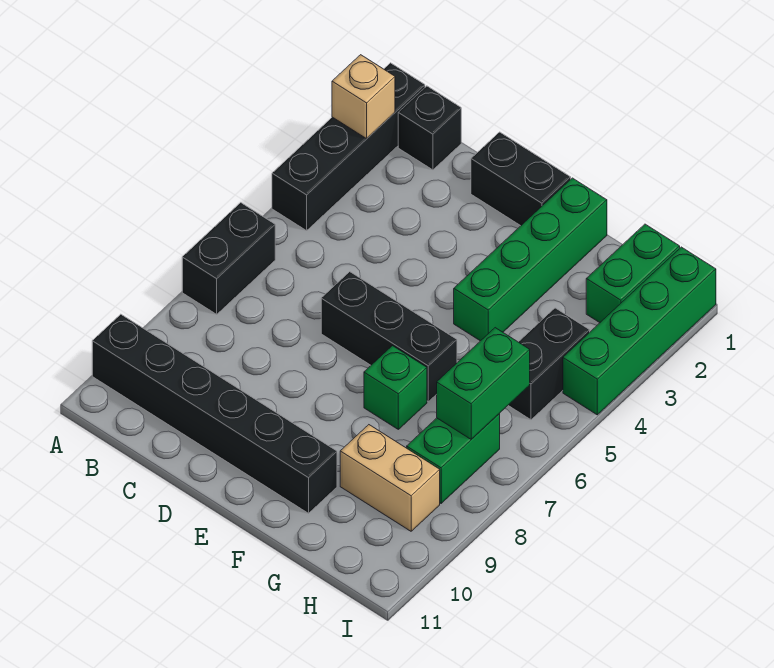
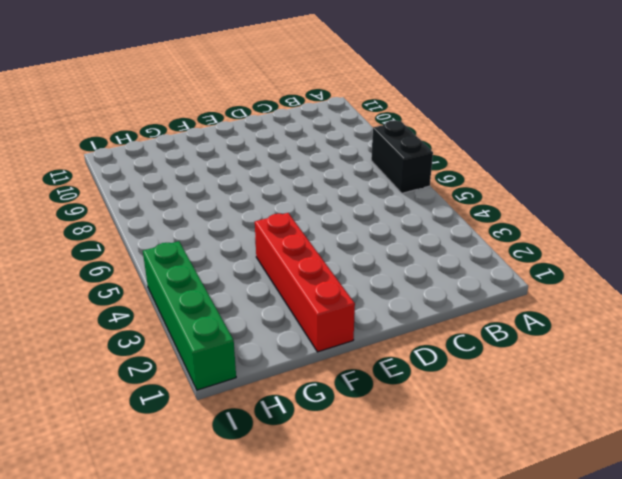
red 1x4 brick [255,213,355,352] -> green 1x4 brick [454,178,607,341]
none -> black 1x4 brick [272,63,425,231]
none -> black 1x6 brick [92,314,337,513]
none -> black 1x1 brick [398,86,461,170]

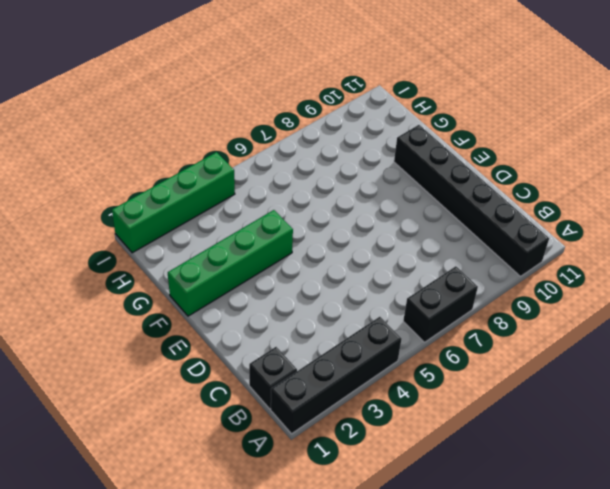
none -> black 1x2 brick [471,132,571,226]
none -> black 1x3 brick [321,272,457,402]
none -> green 1x1 brick [364,346,427,429]

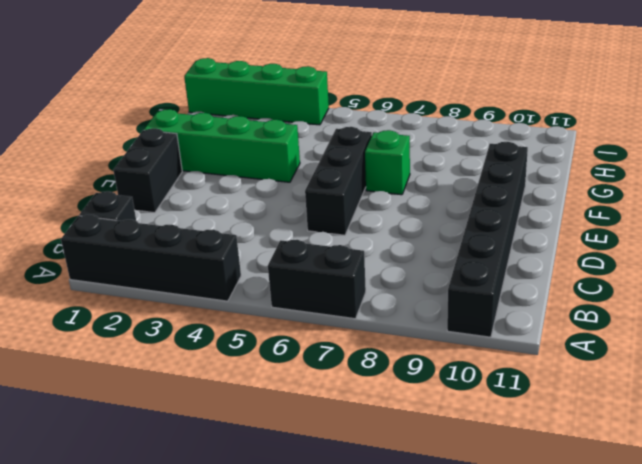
none -> tan 1x2 brick [340,425,440,531]
none -> green 1x2 brick [586,224,680,323]
none -> black 1x2 brick [508,308,590,420]

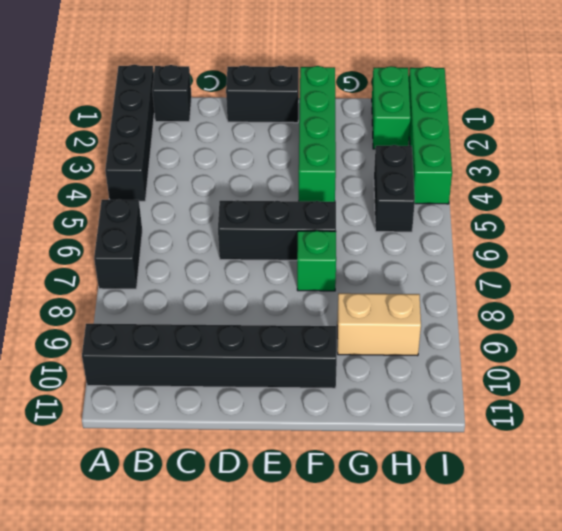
none -> green 1x2 brick [407,414,500,503]
none -> tan 1x1 brick [332,55,395,139]
none -> green 1x2 brick [437,328,530,439]

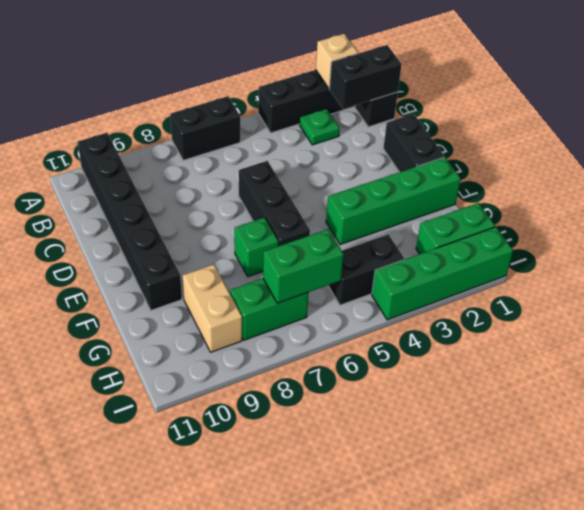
black 1x2 brick [329,45,402,109] -> none
green 1x1 plate [299,108,340,145] -> none

